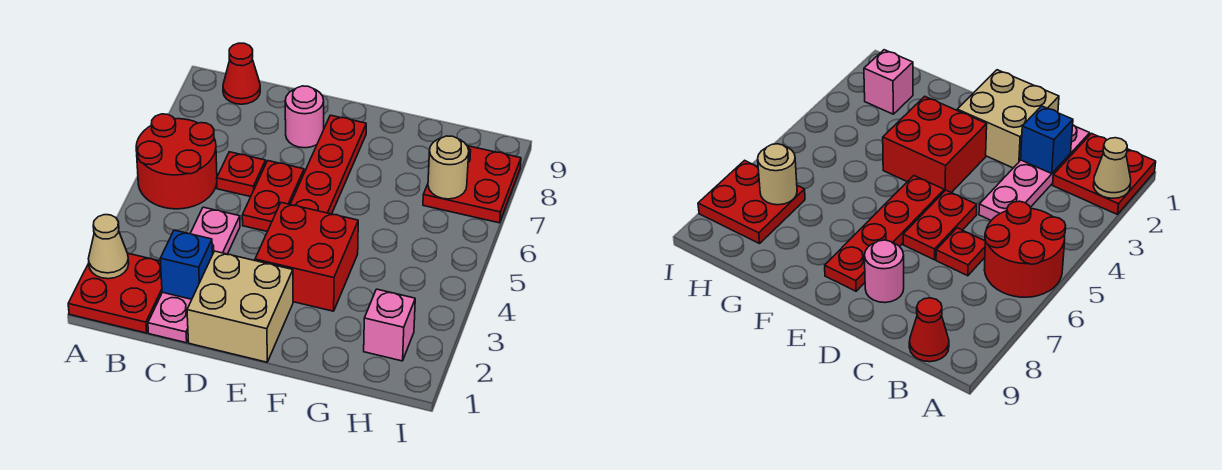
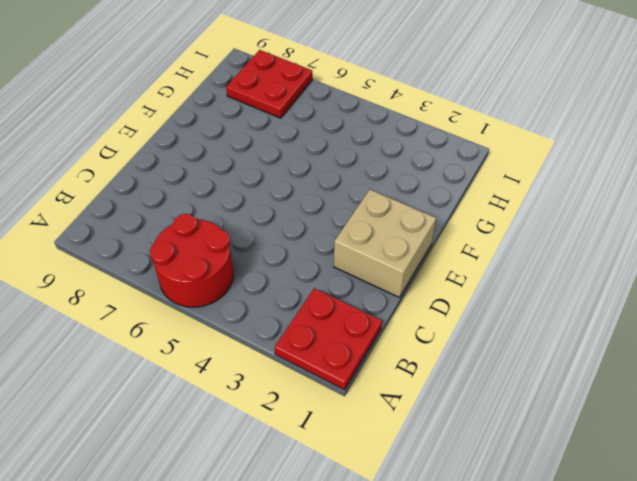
none -> red 1x1 cone [223,43,260,104]
none -> pink 1x4 plate [148,207,240,343]
none -> red 1x1 plate [217,152,266,197]

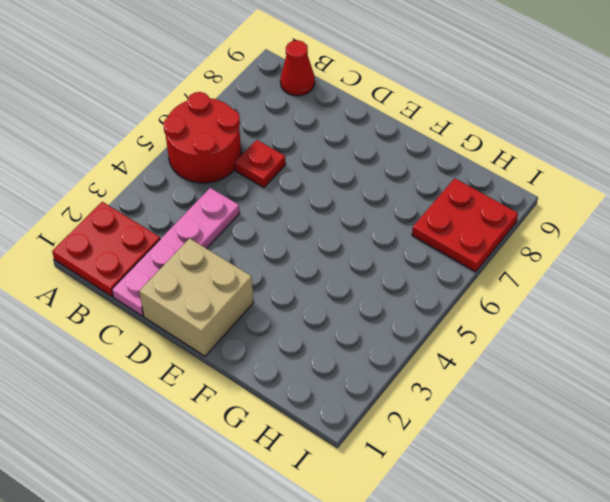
none -> red 1x2 plate [242,161,304,232]
none -> pink 1x1 round brick [285,86,324,148]
none -> red 2x2 brick [255,203,358,311]

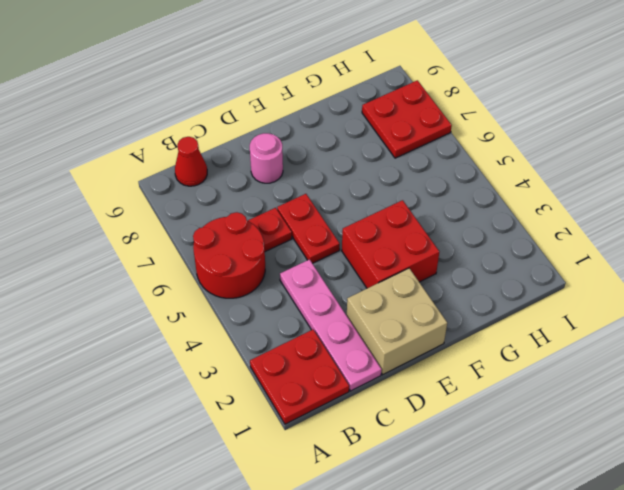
none -> red 1x4 plate [290,115,366,214]
none -> pink 1x1 brick [364,289,415,361]
none -> tan 1x1 cone [88,215,129,279]

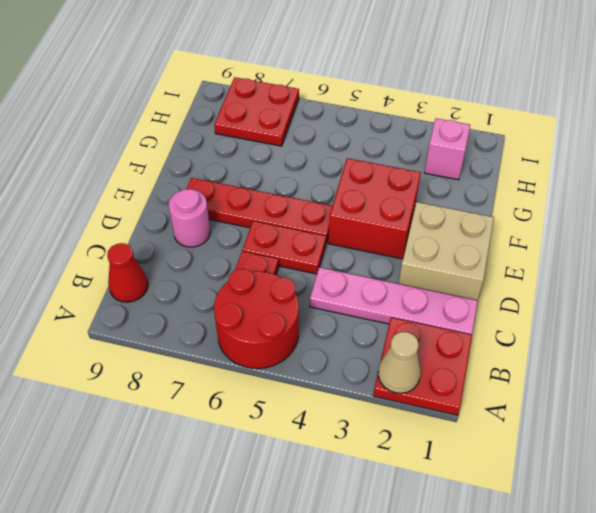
none -> blue 1x1 brick [160,230,213,299]
none -> tan 1x1 round brick [428,136,469,199]

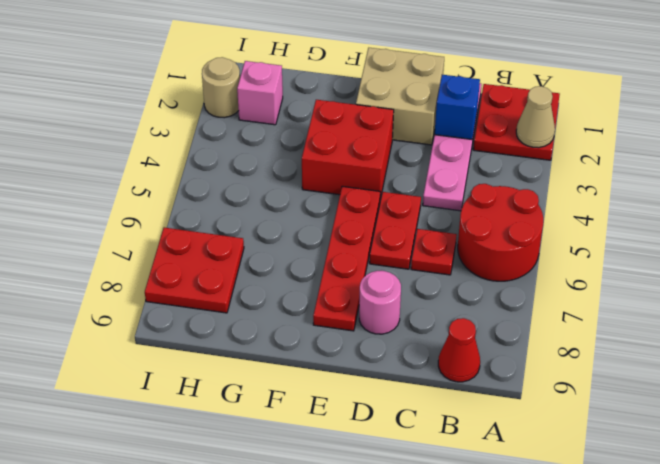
tan 1x1 round brick [202,57,240,118] -> tan 1x1 round brick moved to [428,136,469,199]

